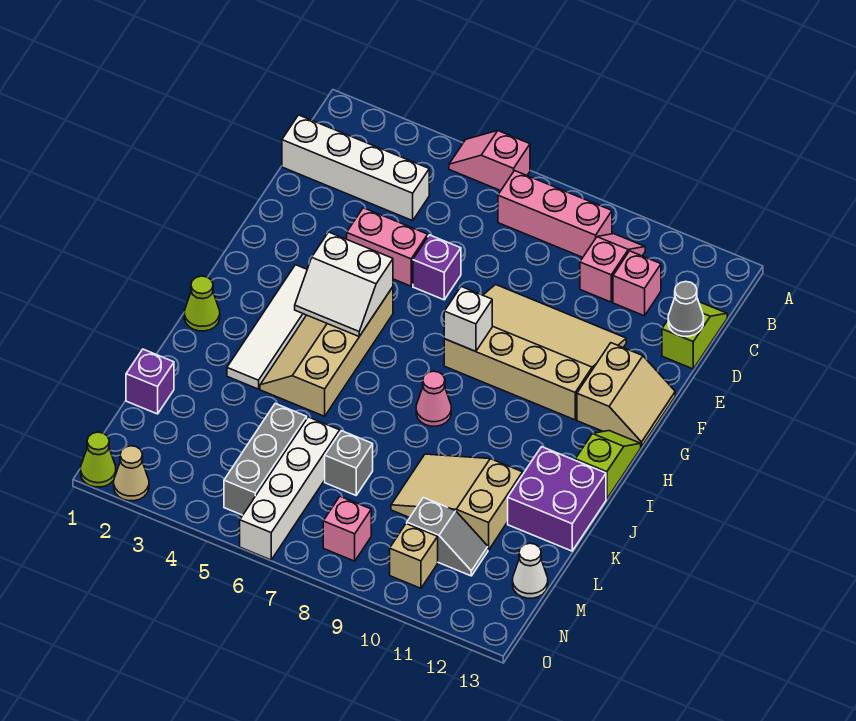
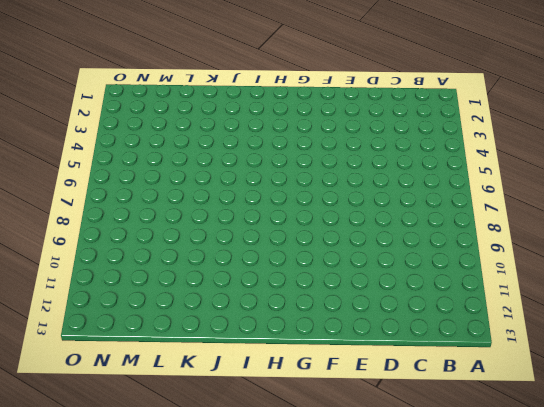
none -> pink 1x2 slope [449,131,530,191]
none -> pink 1x3 brick [498,171,612,257]
none -> pink 1x2 slope [580,234,645,302]
none -> white 1x4 brick [282,115,429,221]

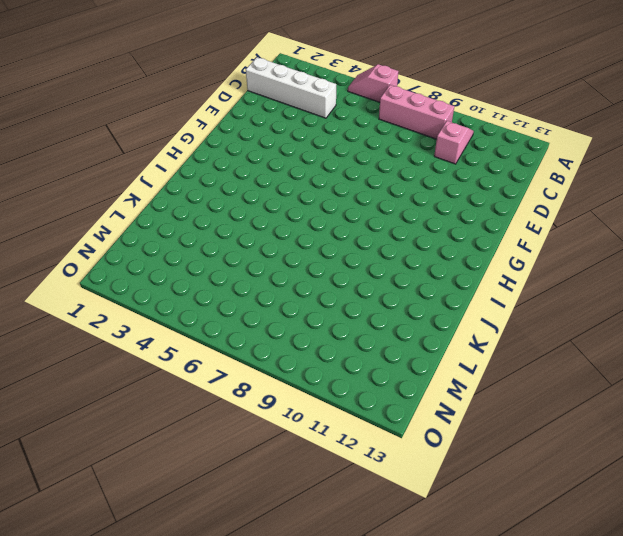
none -> pink 1x1 brick [613,251,661,316]
none -> lime 1x2 slope [662,302,727,369]
none -> pink 1x2 brick [347,208,428,286]
none -> purple 1x1 brick [413,235,461,300]

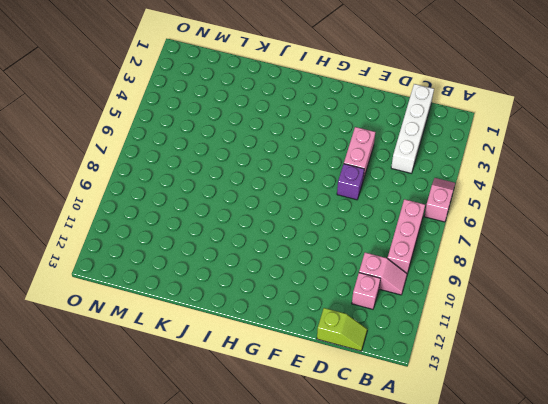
none -> tan 3x4 slope [444,285,626,420]
none -> tan 2x2 slope [577,343,675,447]
none -> white 1x4 tile [227,265,307,389]
none -> tan 2x4 slope [260,287,393,416]

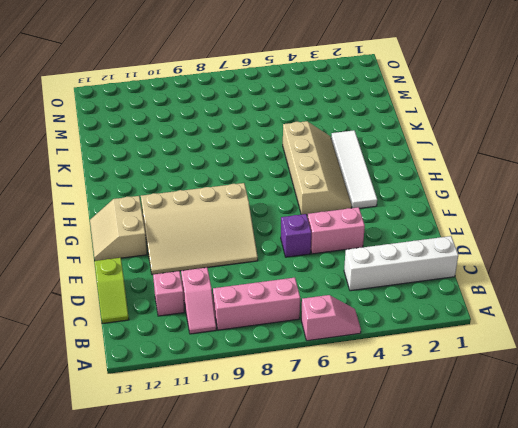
none -> lime 1x2 slope [575,431,641,499]
none -> lime 1x1 cone [184,276,220,331]
none -> pink 1x1 cone [416,371,451,426]
none -> purple 2x2 brick [508,447,606,551]

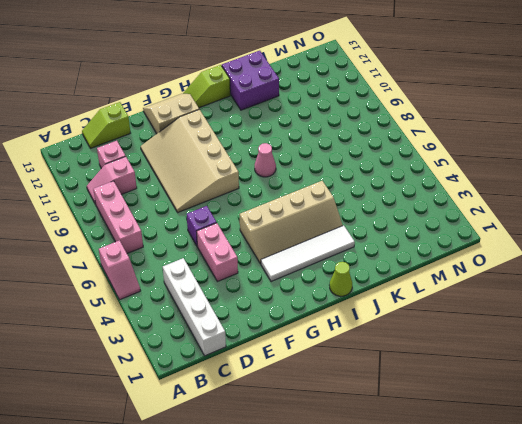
none -> tan 2x3 slope [391,454,523,550]
none -> purple 1x1 brick [126,349,174,414]
none -> grey 1x3 brick [224,404,307,515]
none -> white 1x4 brick [240,417,340,560]

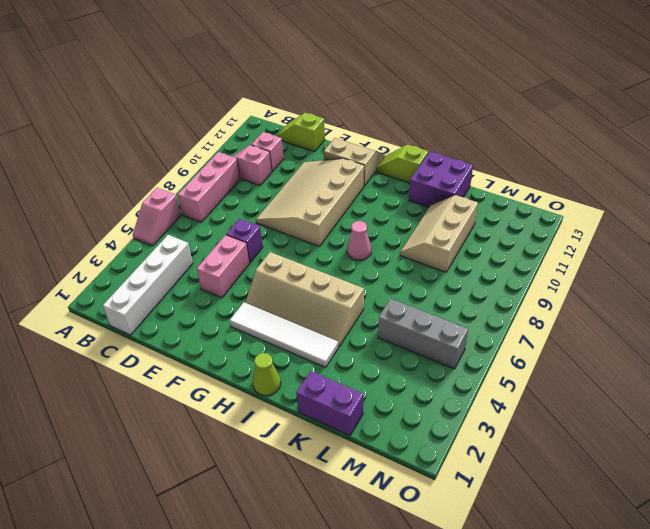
purple 1x2 brick [296,371,363,436] -> purple 1x1 brick [126,349,174,414]
tan 2x3 slope [400,195,478,272] -> tan 2x3 slope turned to [391,454,523,550]
none -> white 1x4 brick [240,417,340,560]
none -> grey 1x1 brick [325,431,373,495]
none -> grey 1x2 slope [407,498,488,576]
none -> white 1x1 cone [513,543,548,598]

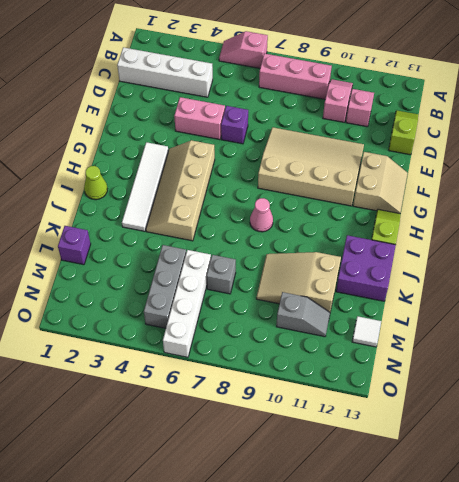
white 1x1 tile [352,316,381,347] -> white 1x1 cone [513,543,548,598]
none -> pink 1x1 brick [323,496,371,561]
none -> tan 1x1 brick [390,523,438,588]
none -> lime 1x1 cone [81,432,116,487]
none -> tan 1x1 cone [114,446,149,501]

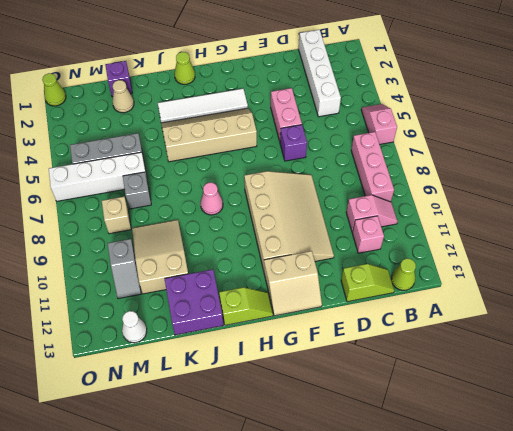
lime 1x1 cone [391,258,416,290] -> none
tan 1x1 cone [113,80,134,113] -> tan 1x1 cone moved to [114,446,149,501]
tan 1x1 brick [102,197,131,234] -> tan 1x1 brick moved to [390,523,438,588]
none -> pink 1x1 brick [323,496,371,561]
none -> grey 1x1 cone [668,282,704,336]
none -> white 2x2 slope [295,232,393,336]
none -> white 1x1 brick [444,287,492,351]

